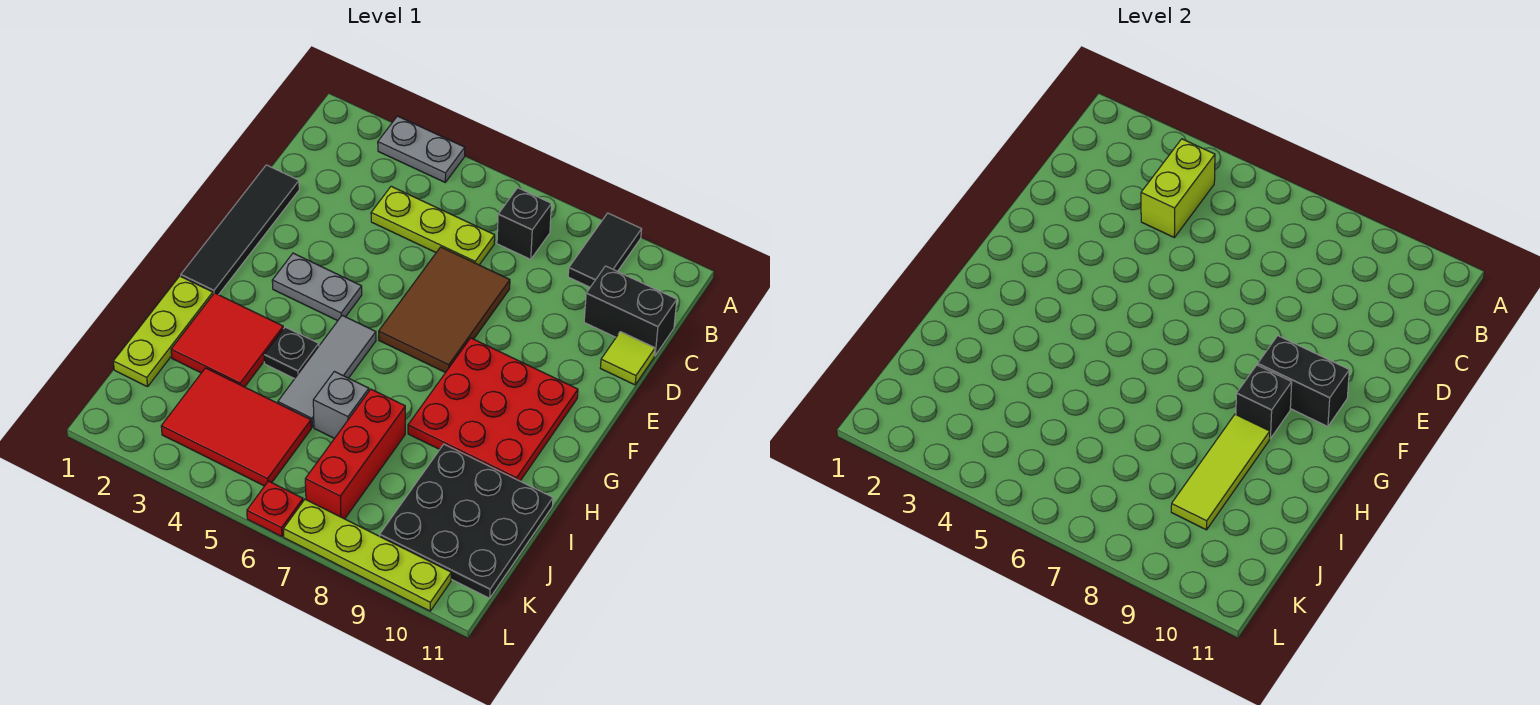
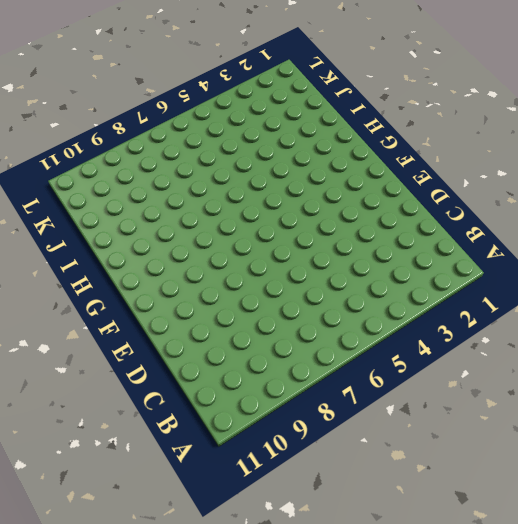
none -> grey 1x2 plate [378,116,465,182]
none -> black 1x2 tile [568,213,642,287]
none -> black 1x1 brick [497,188,551,259]

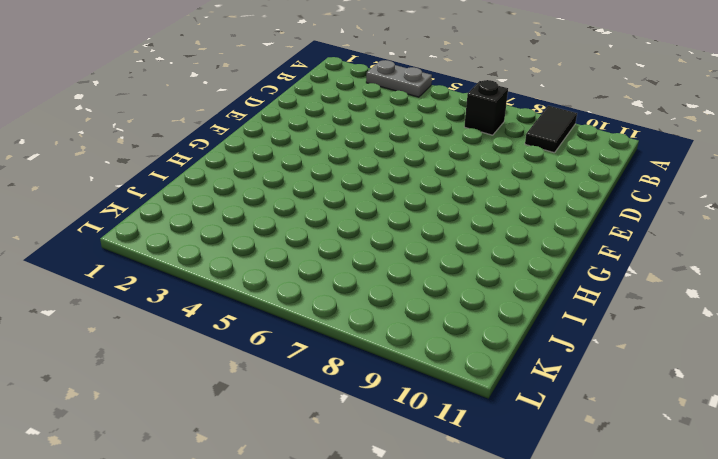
none -> lime 1x3 plate [371,186,495,265]
none -> black 1x2 brick [584,266,677,356]
none -> black 1x4 tile [181,165,299,295]

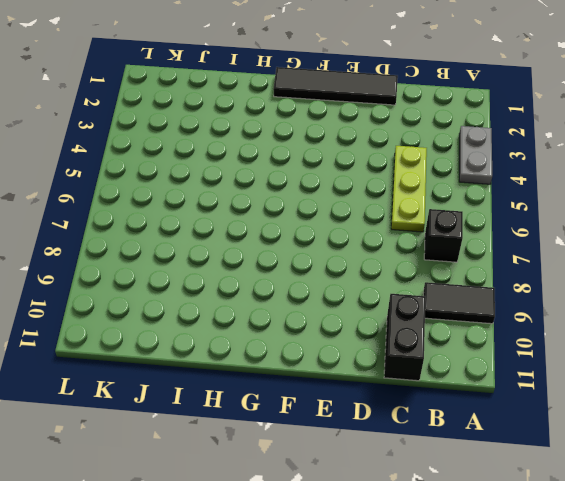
none -> brown 2x3 tile [379,247,510,373]
none -> lime 1x1 tile [600,332,655,385]
none -> grey 1x2 plate [272,253,362,321]

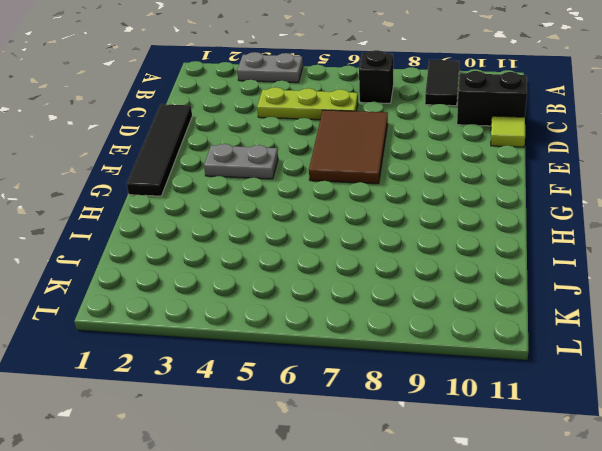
none -> red 3x3 plate [408,338,578,481]
none -> grey 1x3 tile [278,315,376,427]
none -> lime 1x3 plate [113,276,213,387]

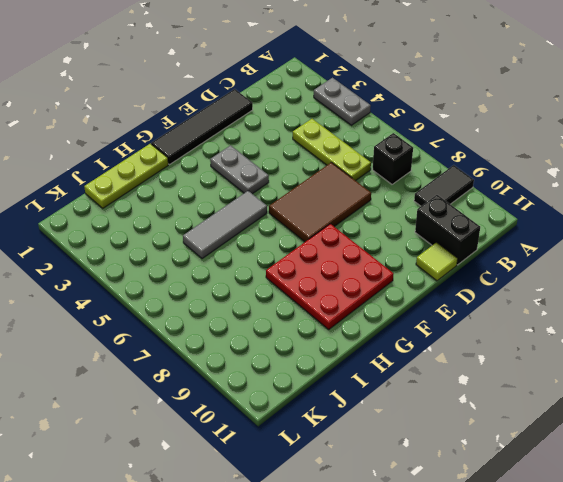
none -> red 2x2 tile [171,293,283,387]
none -> black 1x1 plate [264,327,319,379]
none -> grey 1x1 brick [313,371,369,438]

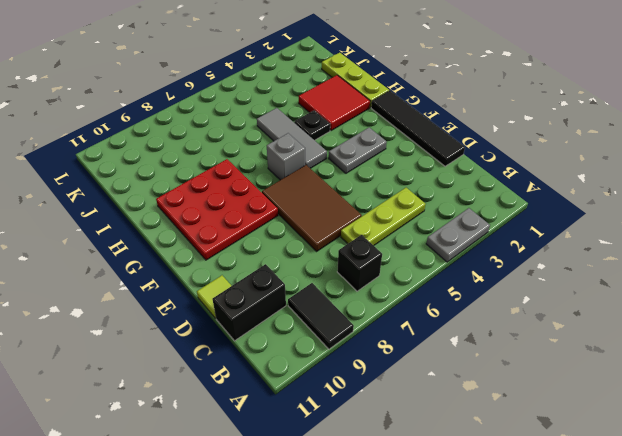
grey 1x1 brick [267,133,305,180] -> grey 1x1 brick moved to [313,371,369,438]
none -> red 1x3 brick [305,389,405,519]
none -> black 3x3 plate [380,444,553,598]
none -> red 2x3 tile [161,368,311,486]

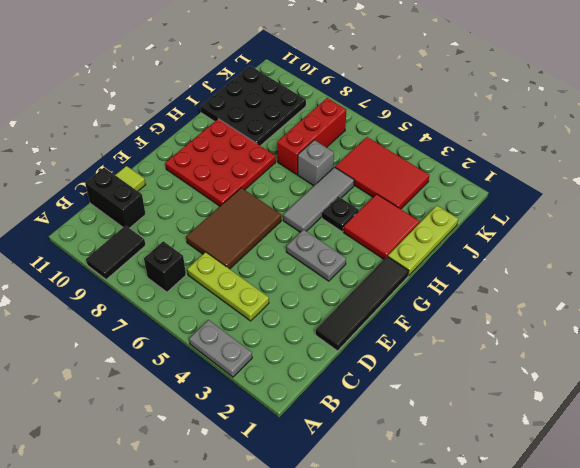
none -> red 1x1 plate [247,481,303,537]
none -> lime 1x4 plate [283,499,451,611]
none -> lime 1x2 brick [1141,139,1215,237]

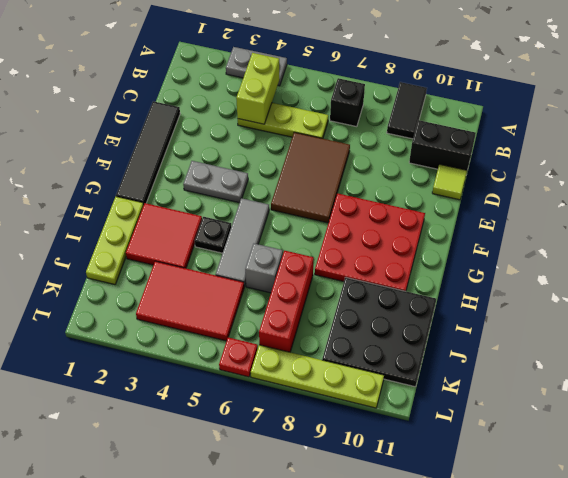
none -> black 1x2 brick [1258,336,1349,427]
none -> black 1x1 brick [1236,365,1292,438]
none -> lime 1x3 tile [1171,414,1270,530]

